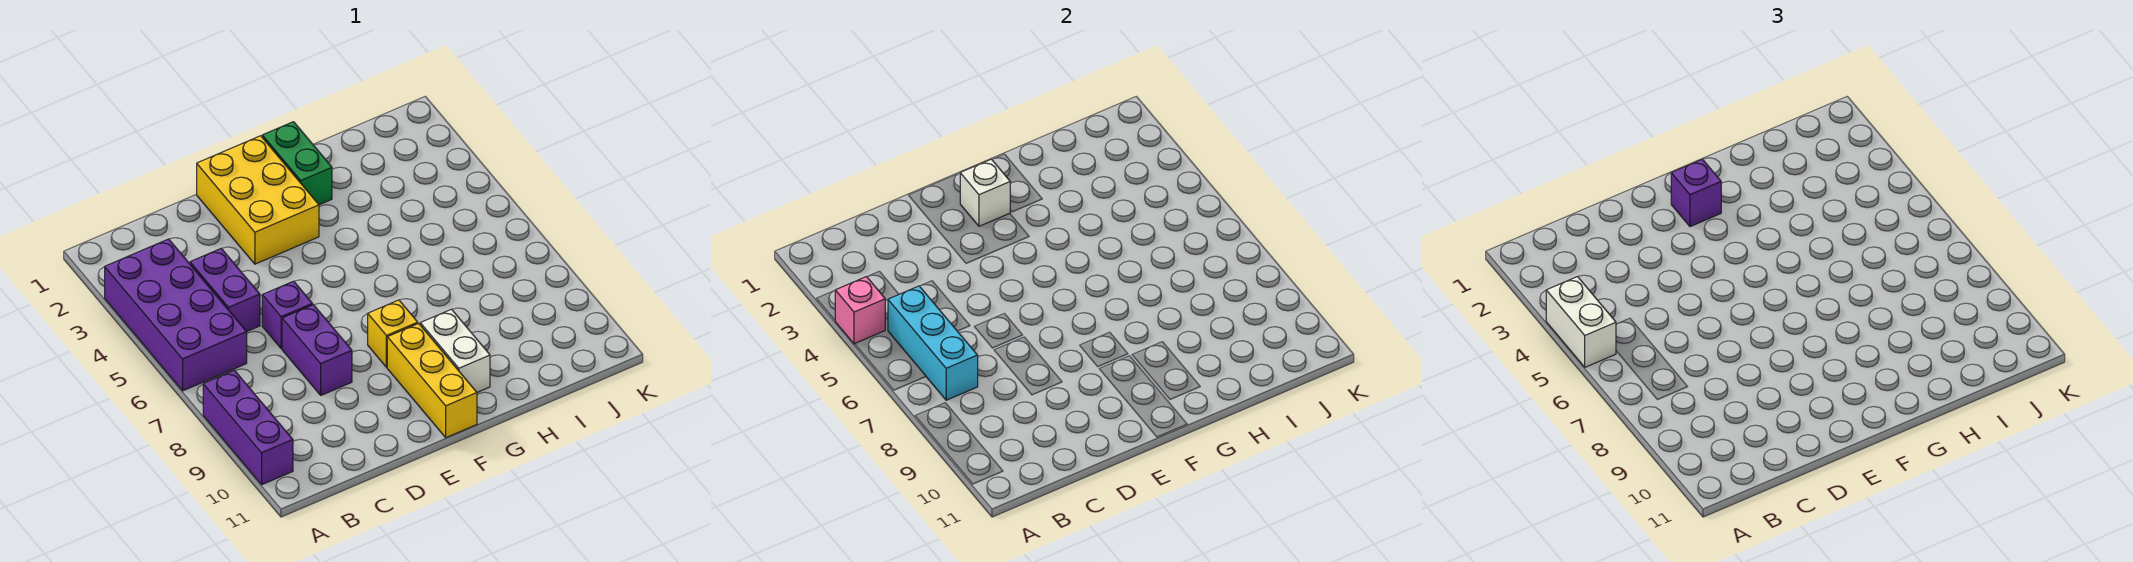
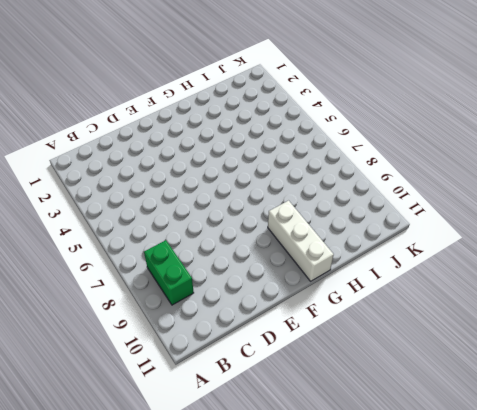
green 1x2 brick [144,240,194,305] -> green 1x2 brick moved to [262,122,332,205]
white 1x3 brick [268,201,334,281] -> white 1x2 brick [420,309,490,392]
none -> purple 2x4 brick [105,239,247,391]
none -> purple 1x3 brick [203,370,293,485]
none -> purple 1x2 brick [190,249,260,331]

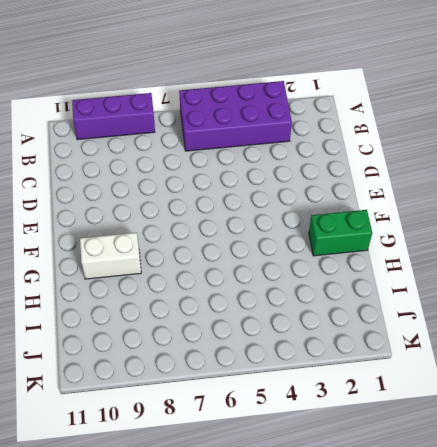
none -> purple 1x2 brick [190,249,260,331]
none -> purple 1x1 brick [262,281,313,349]
none -> purple 1x2 brick [282,305,352,395]

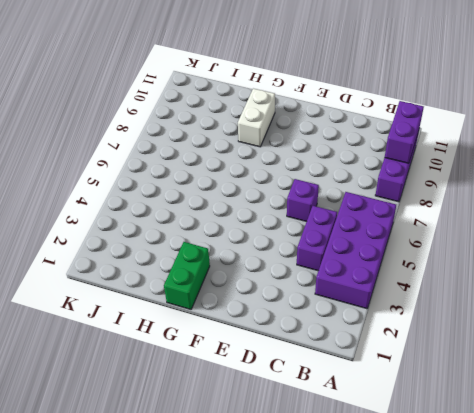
purple 1x2 brick [385,101,424,163] -> purple 1x2 brick moved to [282,305,352,395]
none -> yellow 2x3 brick [197,136,319,264]
none -> yellow 1x1 brick [368,300,418,367]
none -> yellow 1x3 brick [387,323,477,438]

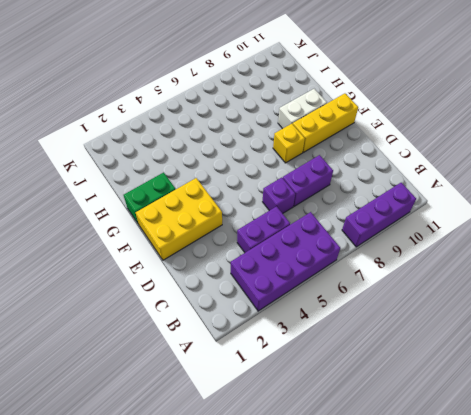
none -> pink 1x1 brick [835,277,885,344]
none -> cyan 1x3 brick [888,286,978,400]
none -> white 1x1 brick [960,159,1010,226]

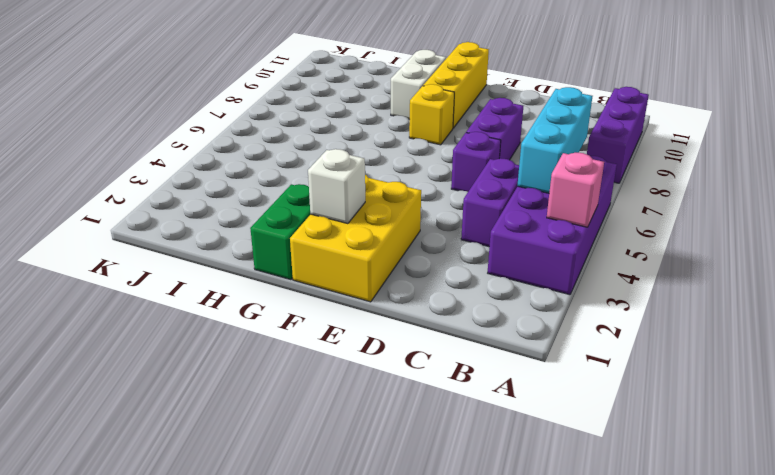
none -> white 1x2 brick [1546,277,1616,367]
none -> purple 1x1 brick [1671,159,1721,227]

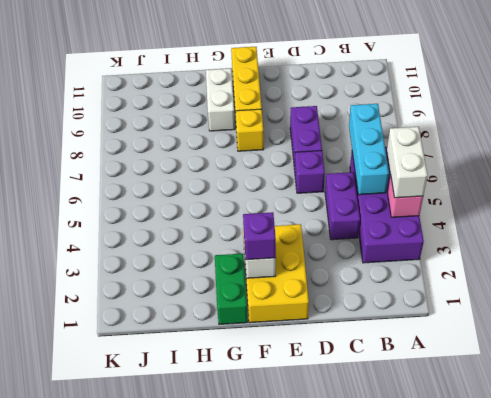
none -> purple 1x3 brick [203,370,293,485]

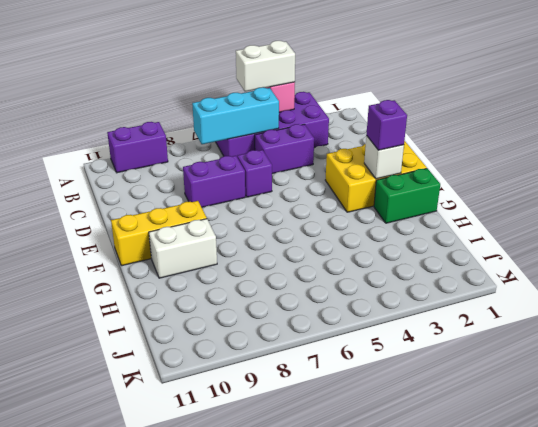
purple 1x2 brick [107,122,168,173] -> purple 1x3 brick [203,370,293,485]
none -> yellow 1x1 brick [368,300,418,367]

